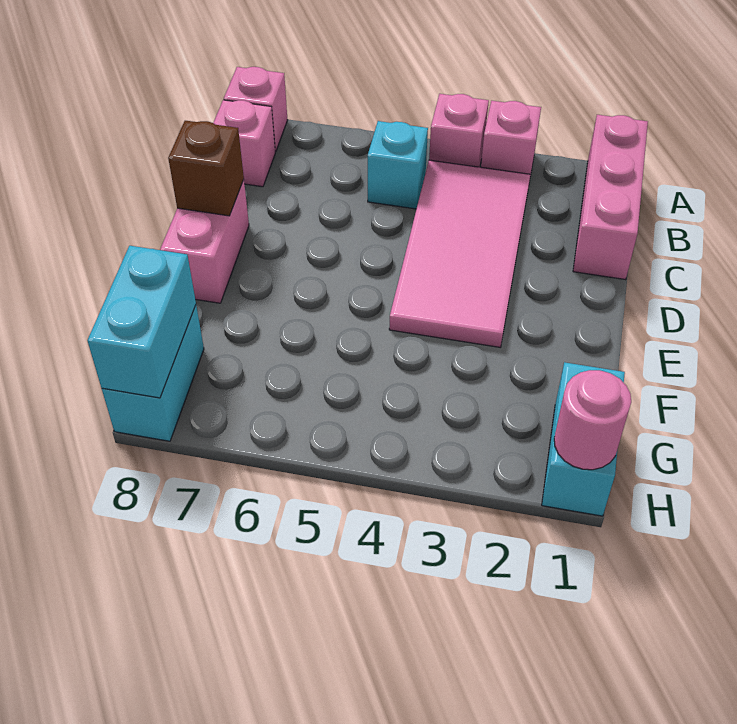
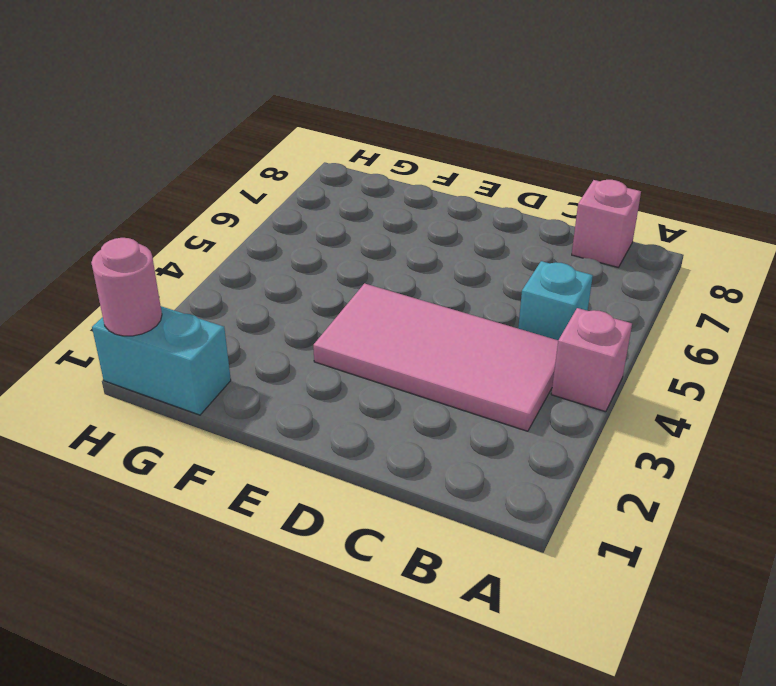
none -> pink 1x3 brick [573,115,648,280]
none -> pink 1x1 brick [481,101,541,176]
none -> pink 1x1 brick [224,67,288,152]

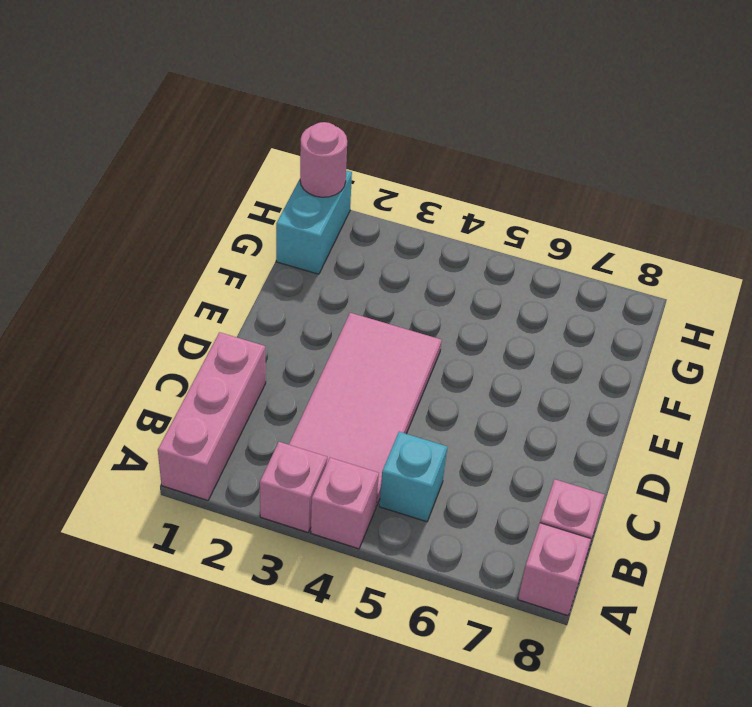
none -> pink 1x2 brick [160,180,249,303]
none -> cyan 1x2 brick [102,306,204,441]
none -> brown 1x1 brick [168,121,244,216]

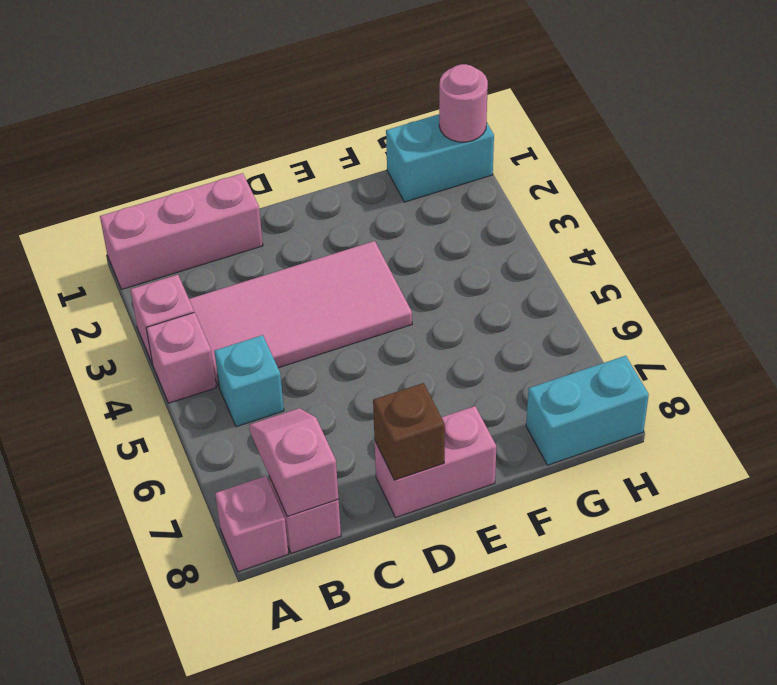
pink 1x2 slope [249,408,339,516] -> none
none -> cyan 1x2 brick [87,246,196,398]

